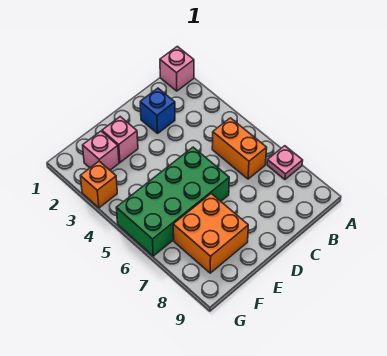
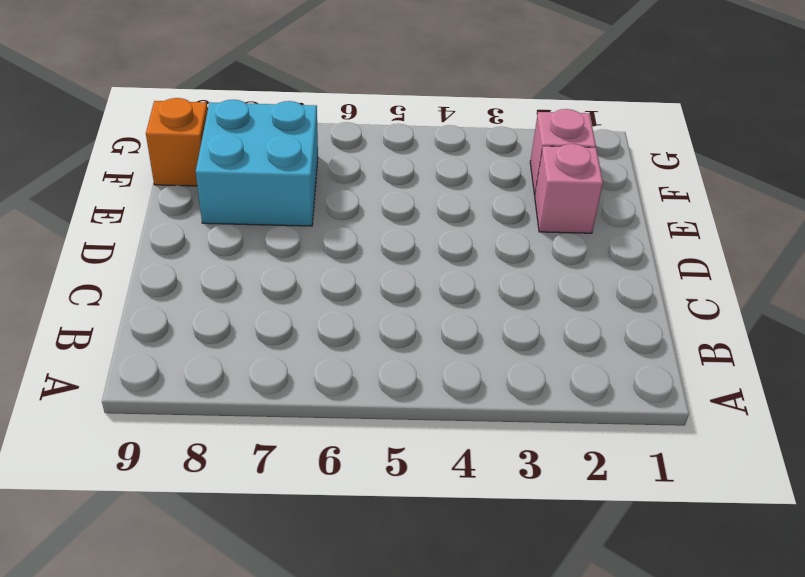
cyan 2x2 brick [196,100,318,226] -> orange 2x2 brick [173,194,248,273]
orange 1x1 brick [146,98,208,186] -> orange 1x1 brick moved to [80,161,117,208]
none -> pink 1x1 brick [160,46,194,91]
none -> pink 1x1 plate [267,146,303,179]

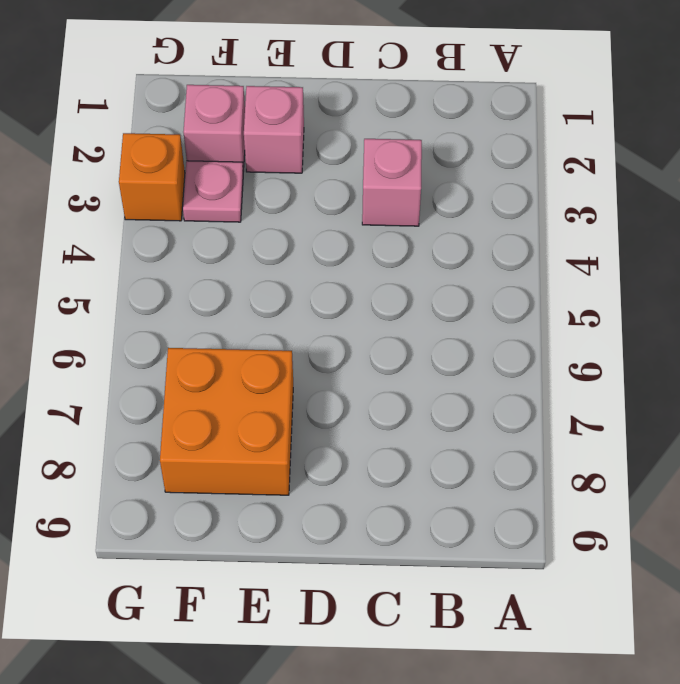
pink 1x1 brick [362,139,422,226] -> pink 1x1 brick moved to [160,46,194,91]
pink 1x1 plate [183,161,243,222] -> pink 1x1 plate moved to [267,146,303,179]
none -> orange 1x2 brick [212,118,267,179]
none -> blue 1x1 brick [140,88,175,133]

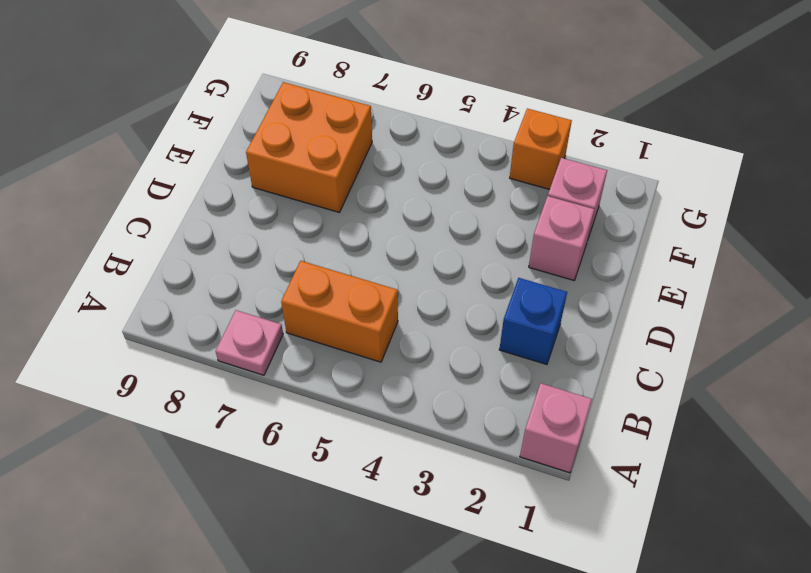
none -> green 2x4 brick [116,147,229,256]

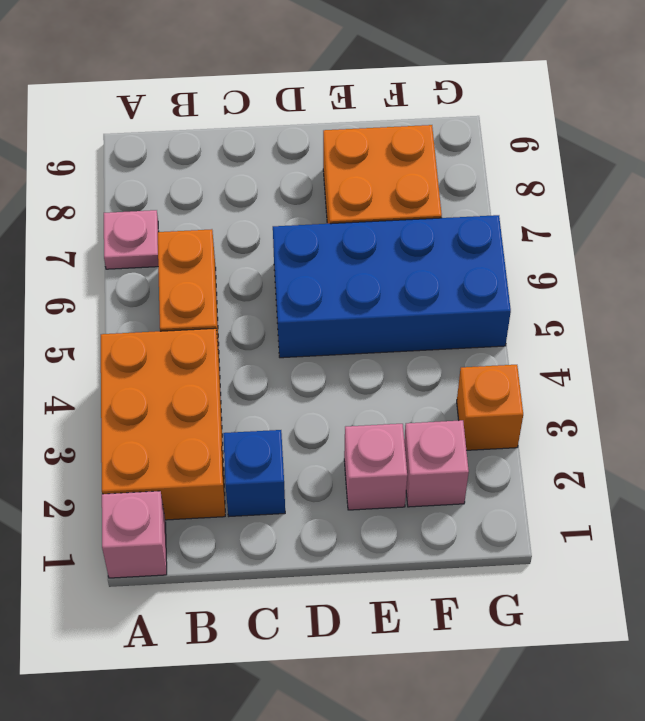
orange 2x3 brick [101,328,225,520] -> none
blue 2x4 brick [273,215,511,358] -> green 2x4 brick [116,147,229,256]

